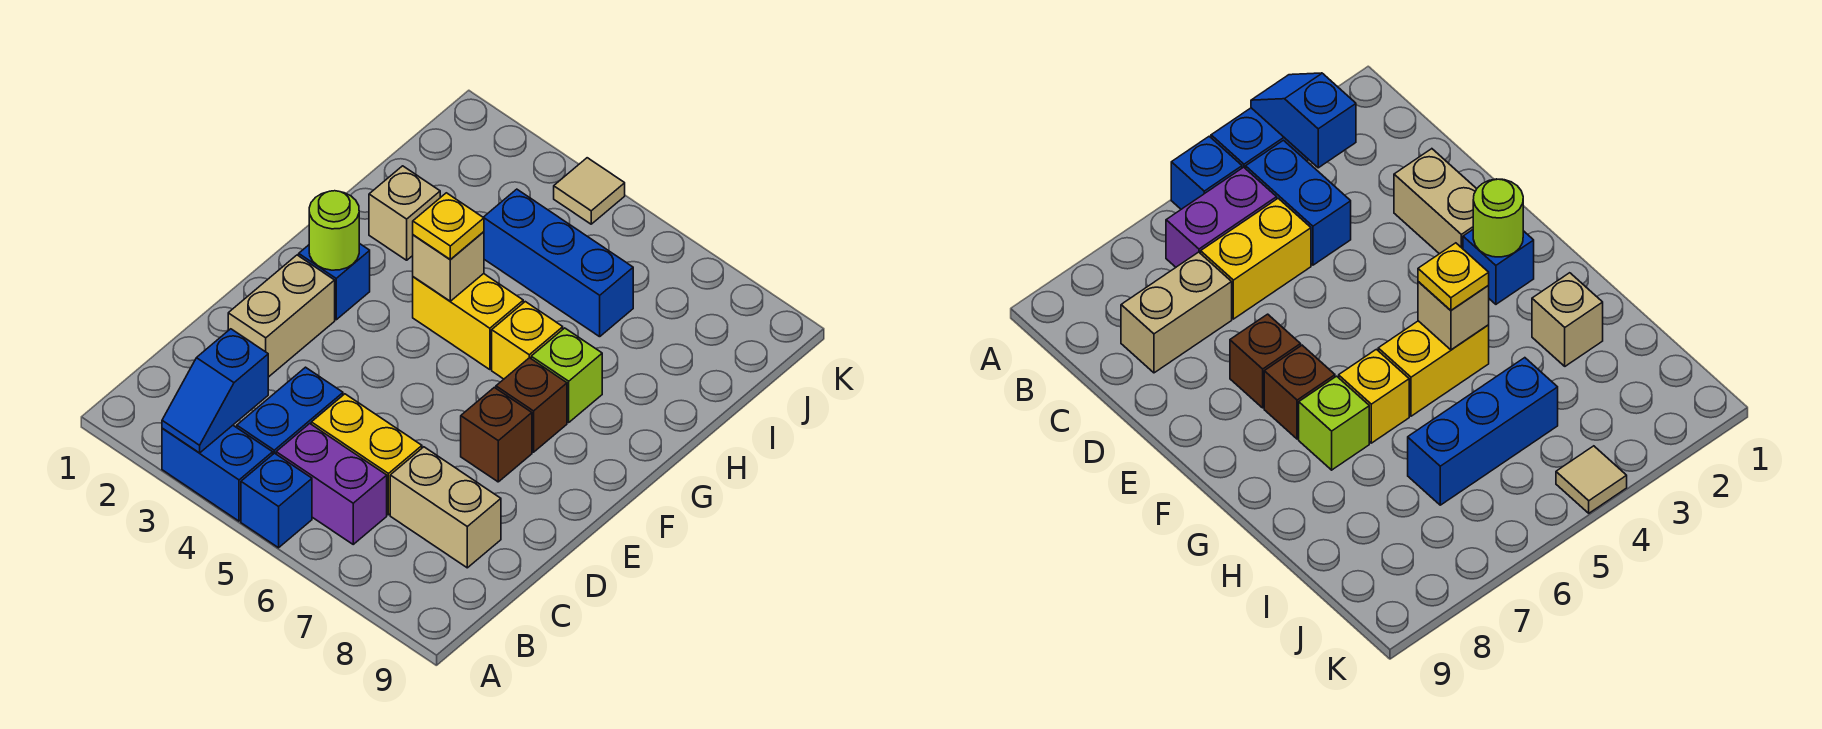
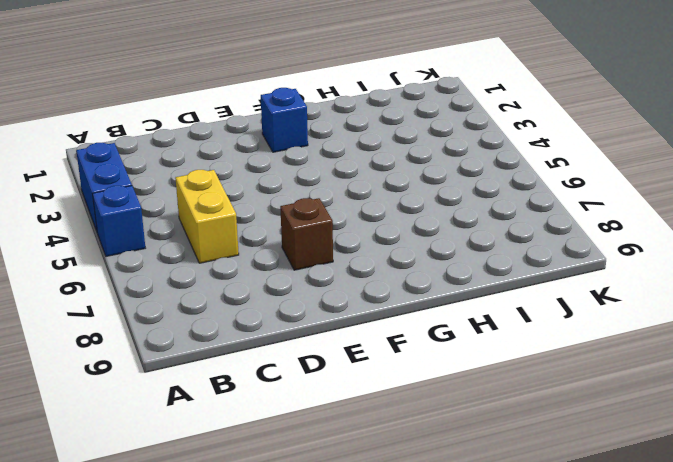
none -> blue 1x2 brick [237,367,343,454]
none -> purple 1x2 brick [276,424,387,544]
none -> tan 1x2 brick [390,447,501,568]

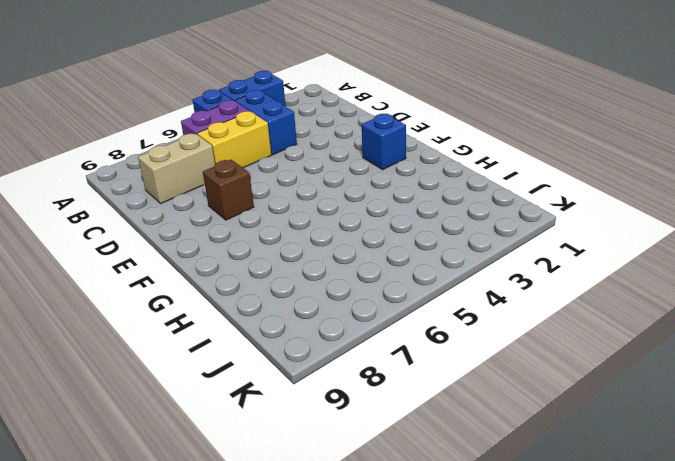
none -> tan 1x2 brick [228,255,335,377]
none -> brown 1x1 brick [496,358,567,452]
none -> yellow 1x2 brick [413,274,523,370]

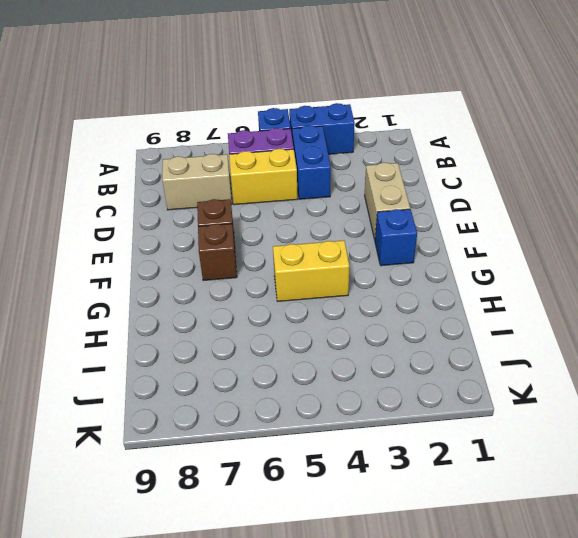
none -> yellow 1x1 brick [492,302,563,379]
none -> lime 1x1 brick [531,328,602,422]
none -> tan 1x1 brick [369,166,440,260]

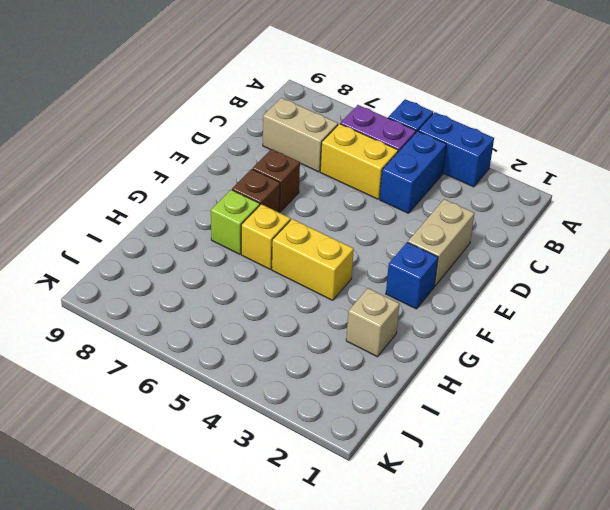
none -> blue 1x3 brick [483,189,633,337]
none -> tan 1x1 tile [554,158,625,224]
none -> blue 1x2 slope [162,329,268,453]

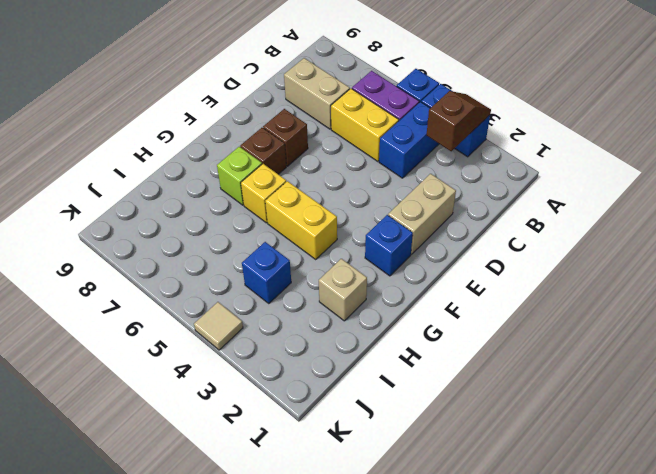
brown 1x2 slope [427,91,491,151] -> blue 1x2 slope [162,329,268,453]
blue 1x1 brick [242,242,291,303] -> blue 1x3 brick [483,189,633,337]
none -> lime 1x1 round brick [309,191,359,270]
none -> tan 1x1 brick [413,232,484,301]
none -> yellow 1x1 plate [413,193,484,260]

